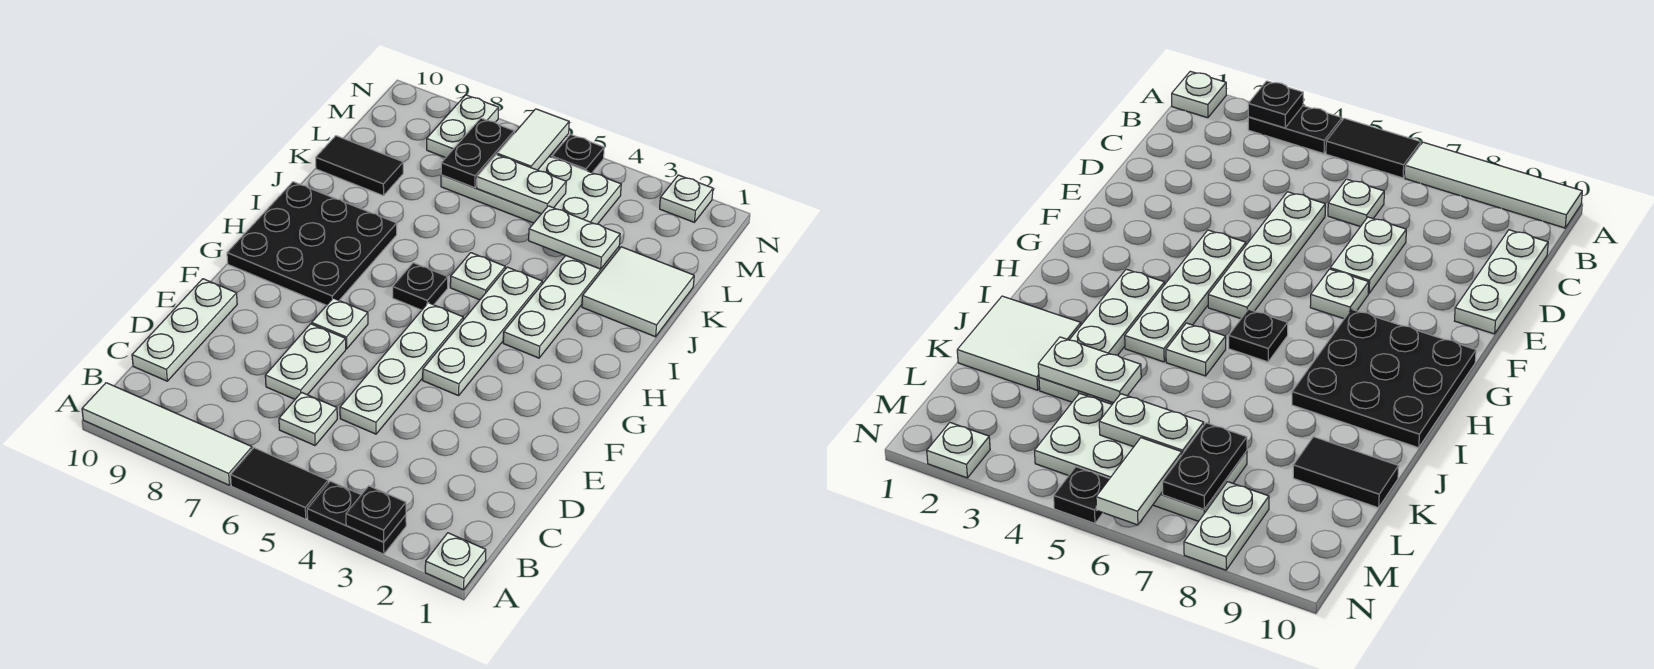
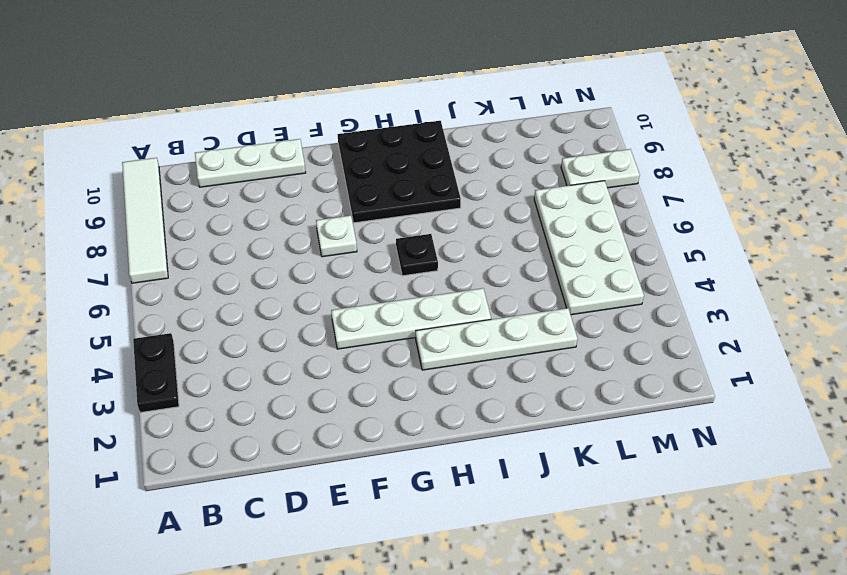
none -> white 1x1 plate [425,533,486,590]
none -> black 1x2 tile [231,448,328,519]
none -> white 1x1 plate [279,392,337,445]

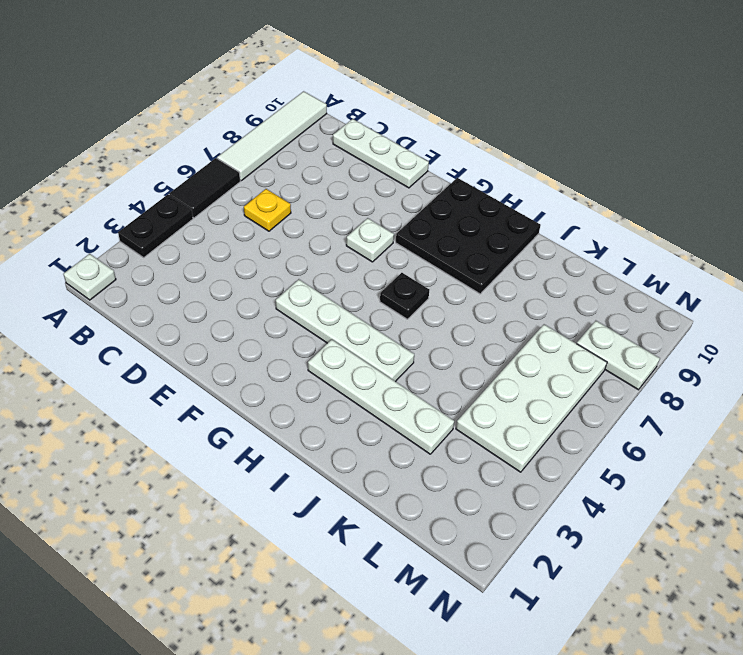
yellow 1x1 plate [244,189,291,231] -> white 1x1 plate [279,392,337,445]
none -> white 1x4 plate [340,303,463,434]
none -> white 1x2 plate [265,324,346,399]
none -> white 1x1 plate [450,253,505,300]

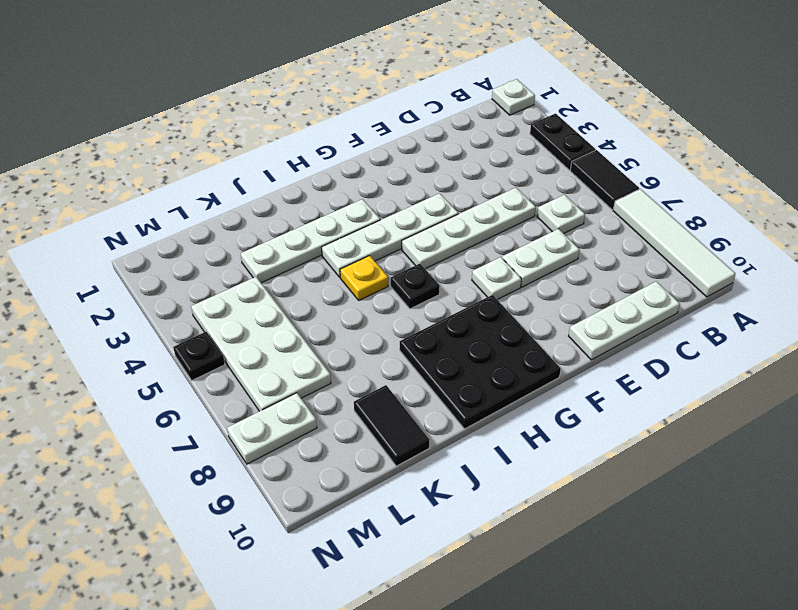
yellow 1x1 plate [340,256,388,300] -> white 1x1 plate [450,253,505,300]
none -> white 2x2 tile [582,247,694,337]
none -> white 1x1 plate [660,175,713,222]
none -> black 1x1 plate [346,486,406,542]

